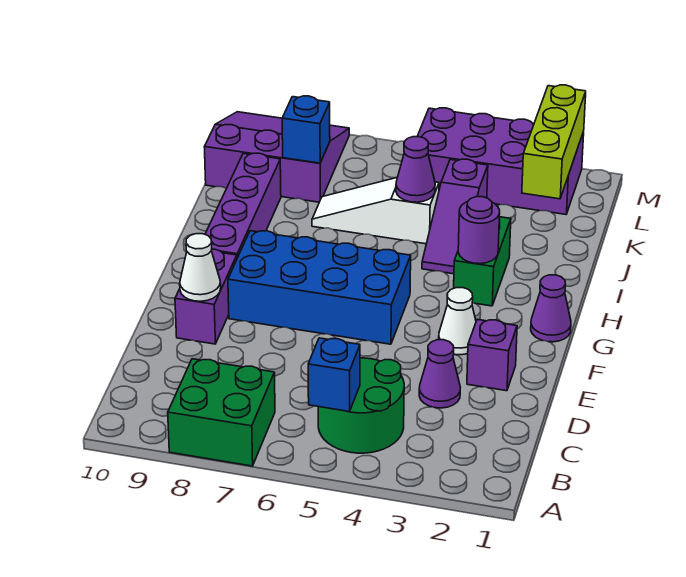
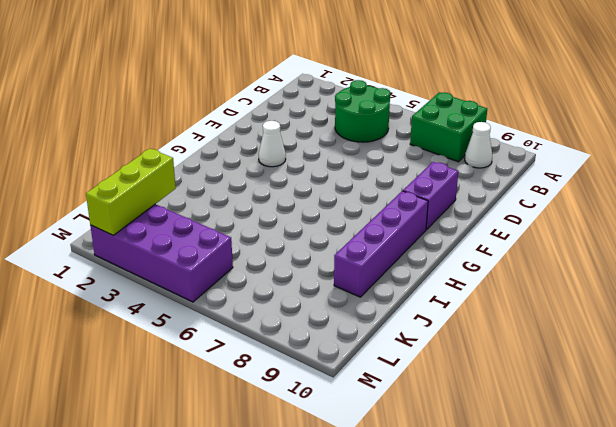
white 1x1 cone [465,122,492,168] -> white 1x1 cone moved to [180,234,221,301]
none -> purple 1x1 cone [419,340,460,408]
none -> purple 1x1 brick [467,319,517,391]
none -> blue 2x4 brick [228,231,411,344]

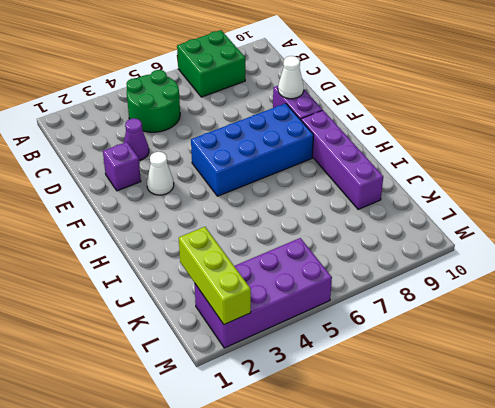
none -> purple 1x1 cone [531,275,571,342]
none -> green 1x2 brick [454,217,511,306]
none -> purple 1x3 slope [422,159,488,274]

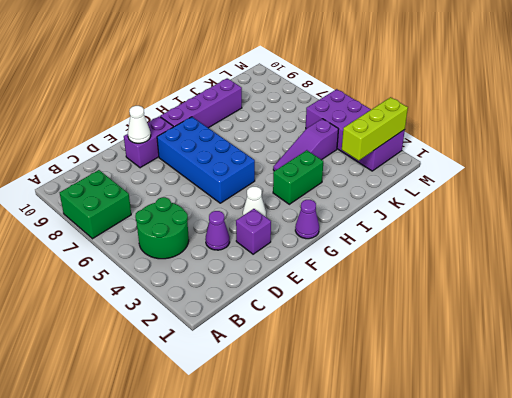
none -> white 1x3 slope [312,178,439,244]
none -> purple 3x3 slope [205,112,349,202]
none -> blue 1x1 brick [308,338,360,412]

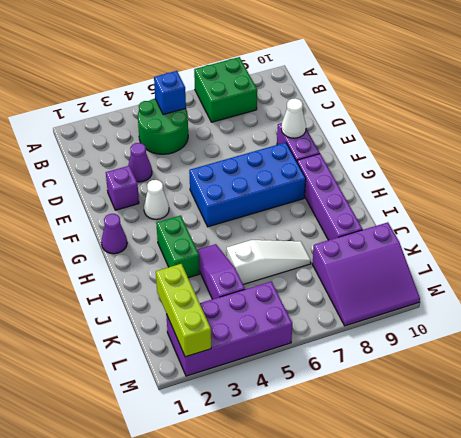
none -> purple 1x1 round brick [458,197,500,264]
none -> purple 1x1 cone [396,137,435,202]
none -> blue 1x1 brick [282,96,330,163]

